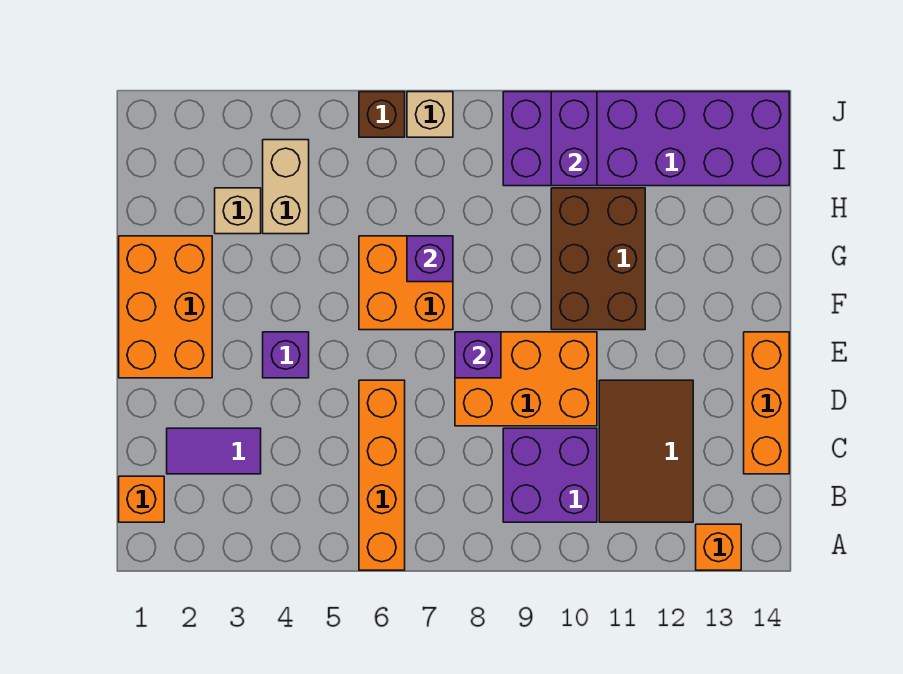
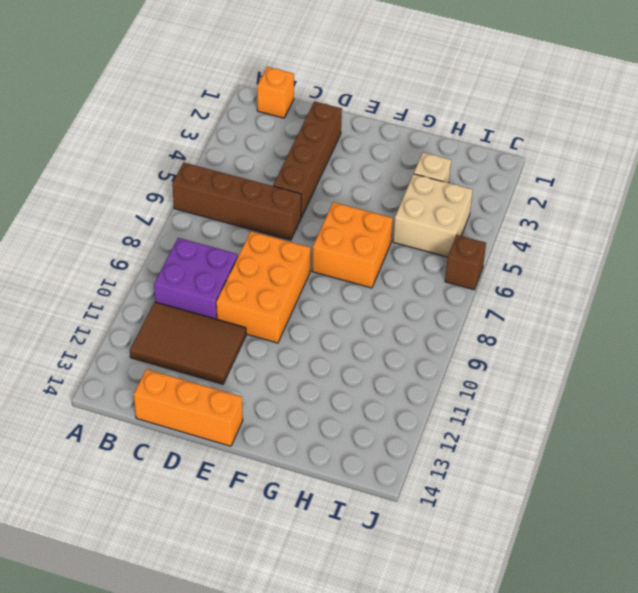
brown 1x4 brick [172,163,301,240] -> orange 1x4 brick [359,380,405,570]
brown 1x4 brick [273,101,342,218] -> none
tan 2x2 brick [393,174,473,257] -> tan 1x2 brick [263,140,309,234]
none -> orange 1x1 brick [696,524,741,570]
none -> purple 1x2 tile [167,428,261,474]
none -> orange 2x3 brick [119,236,212,378]

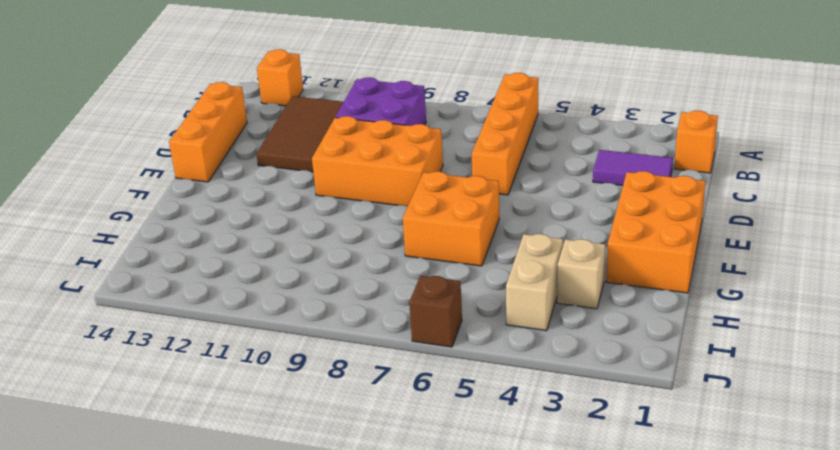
none -> purple 1x1 brick [263,332,309,378]
none -> brown 2x3 brick [551,188,645,330]
none -> purple 2x6 brick [503,92,789,186]

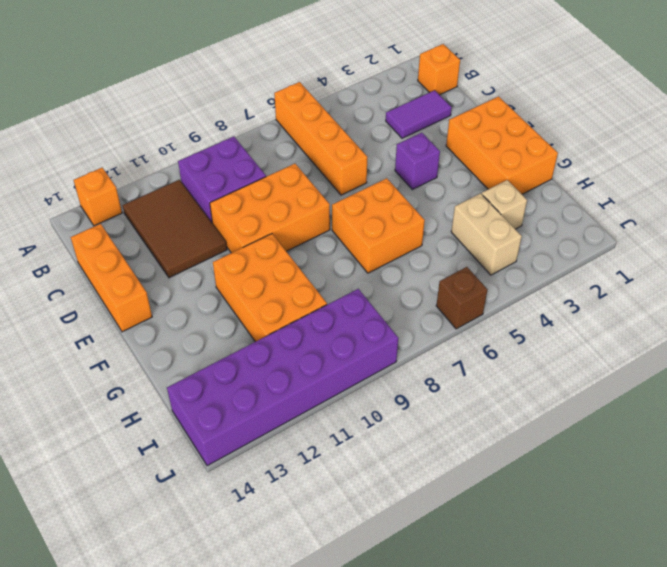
orange 2x3 brick [213,234,327,342] -> brown 2x3 brick [551,188,645,330]
none -> tan 1x1 brick [407,92,453,137]
none -> purple 1x1 brick [455,332,501,378]
none -> purple 1x1 brick [407,236,453,282]

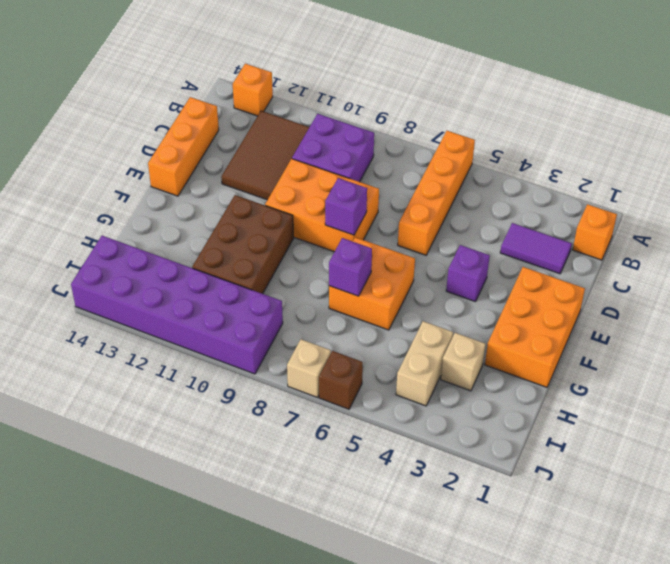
none -> purple 1x2 brick [551,92,597,186]

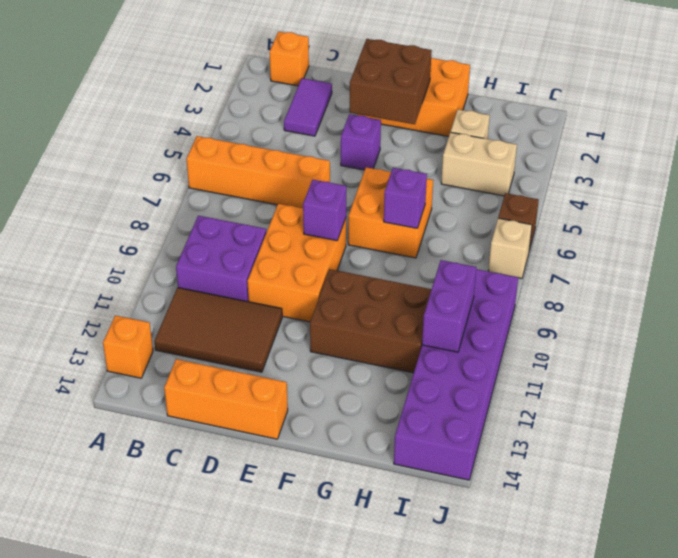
brown 2x2 brick [350,39,432,124] -> none
purple 1x2 brick [422,260,476,352] -> purple 1x2 brick turned to [551,92,597,186]

